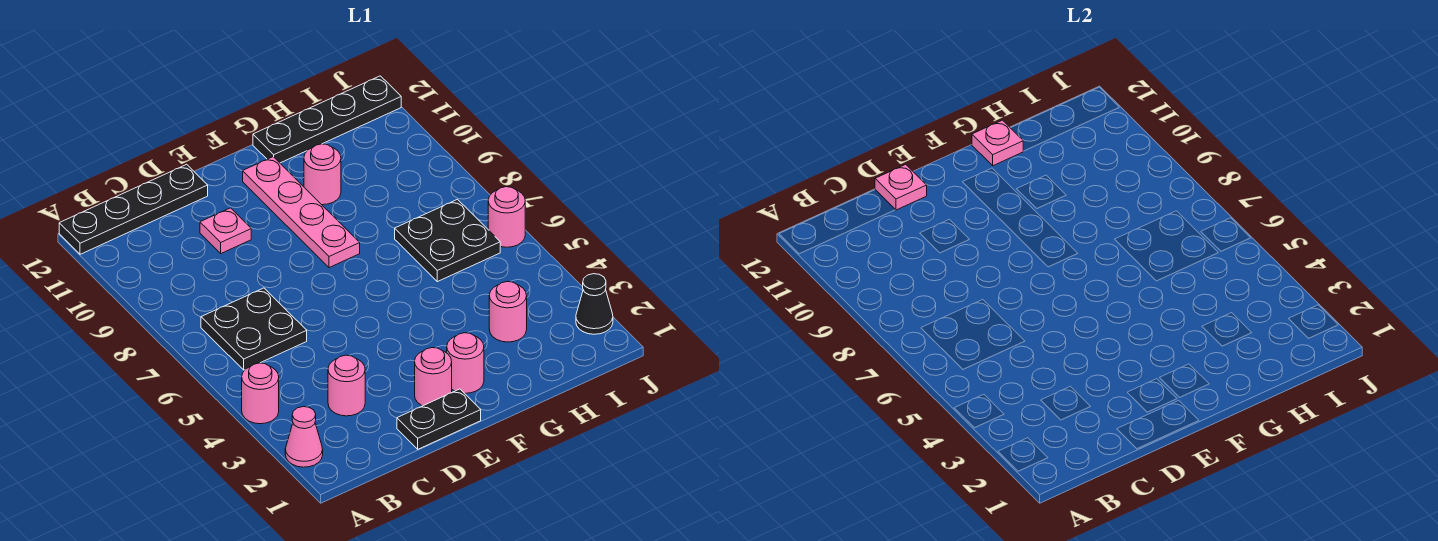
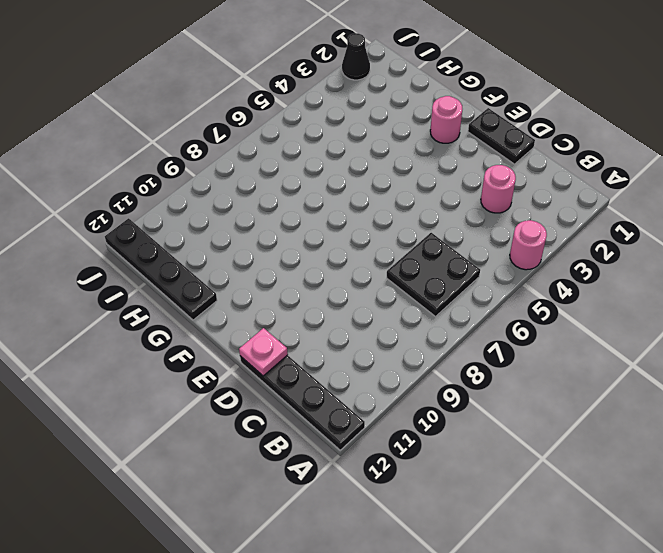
none -> pink 1x1 cone [285,407,323,467]
none -> pink 1x1 plate [200,208,251,253]
none -> pink 1x1 round brick [415,348,452,406]

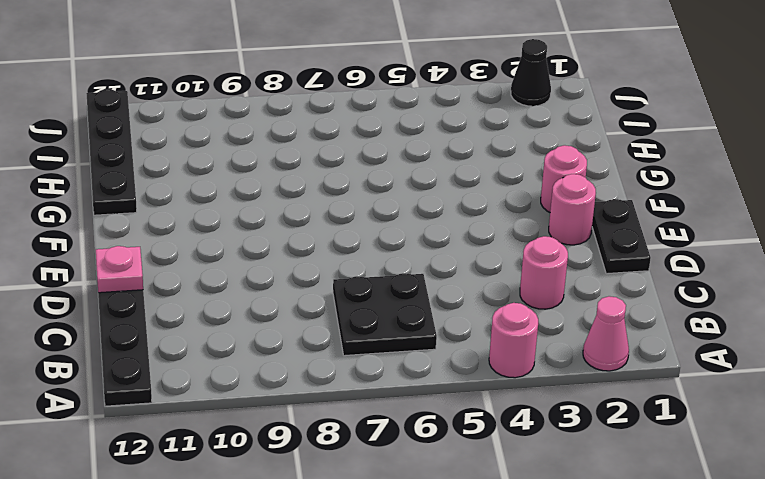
none -> pink 1x1 plate [200,208,251,253]
none -> pink 1x4 plate [243,157,360,268]
none -> pink 1x1 round brick [304,144,341,205]

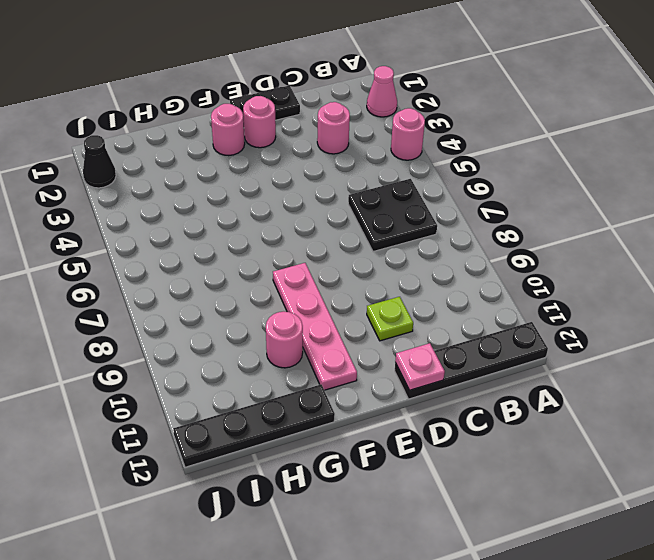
lime 1x1 plate [367,297,413,341] -> pink 1x1 plate [200,208,251,253]
none -> pink 1x1 round brick [489,282,527,342]
none -> black 2x2 plate [395,200,500,282]
none -> pink 1x1 round brick [488,187,525,247]

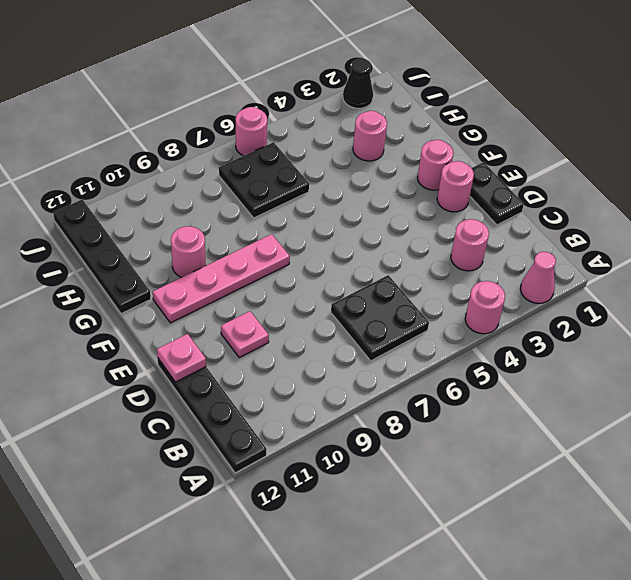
none -> pink 1x1 plate [972,120,1023,166]

